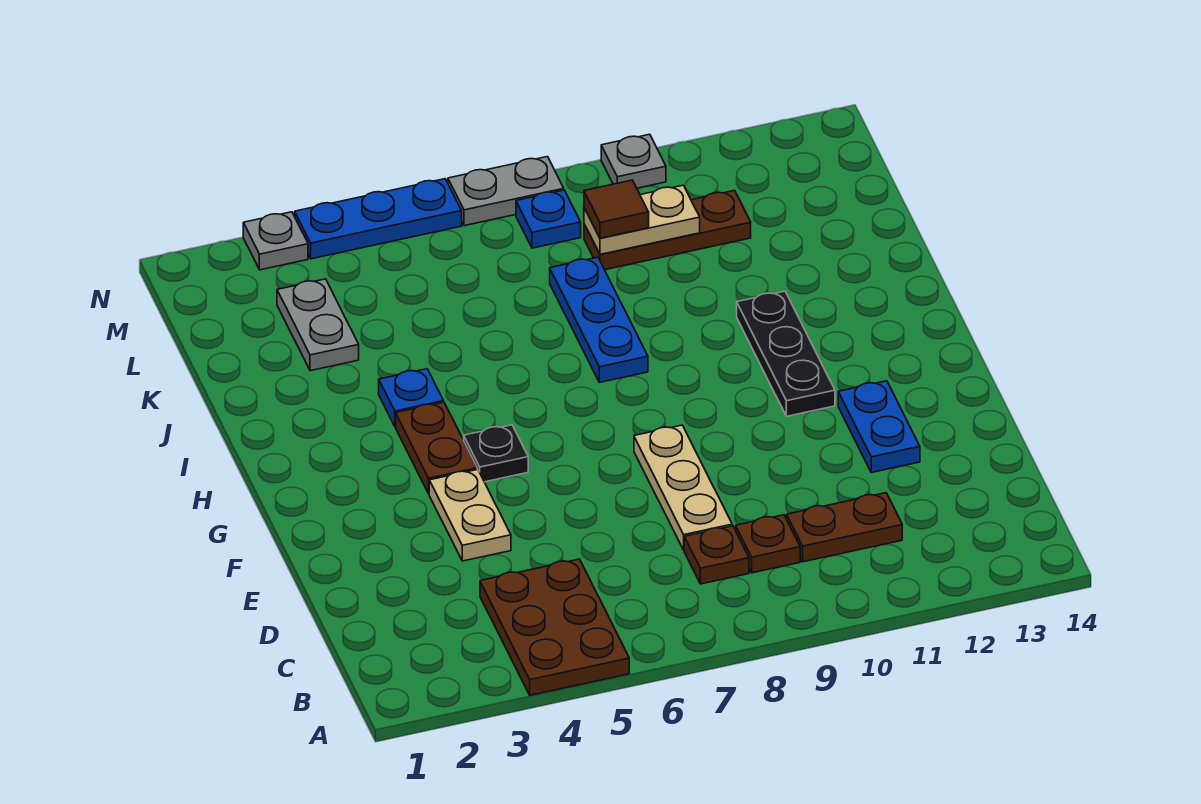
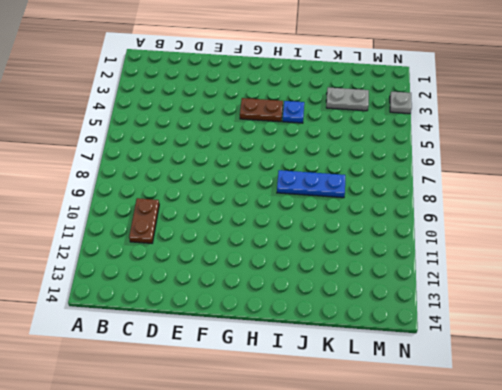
none -> brown 2x3 plate [480,559,629,695]
none -> brown 1x1 plate [684,526,749,584]
none -> brown 1x1 plate [736,515,800,573]

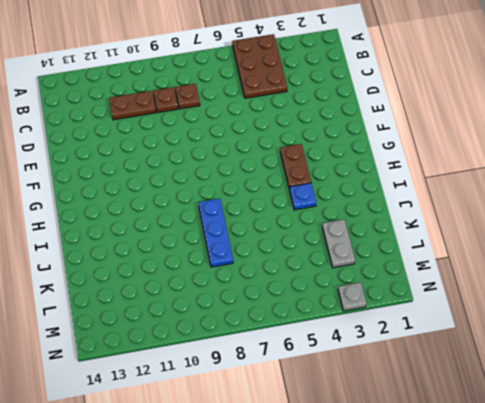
none -> tan 1x3 plate [634,425,732,550]
none -> tan 1x2 plate [429,469,511,561]
none -> blue 1x2 plate [838,381,920,473]

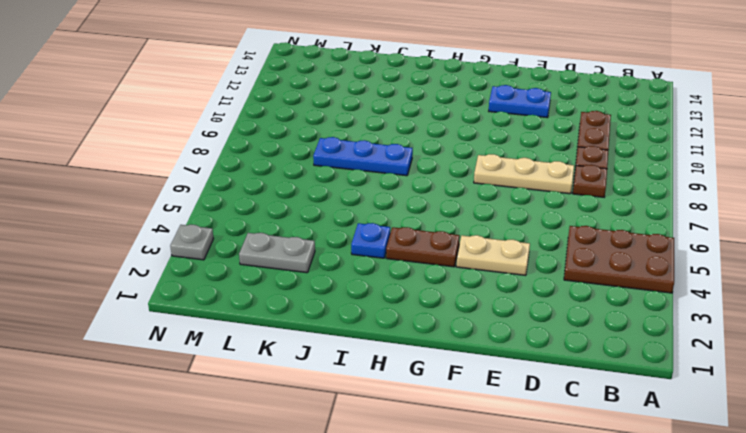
none -> black 1x1 plate [464,425,528,482]
none -> black 1x3 plate [737,291,835,416]
none -> brown 1x3 plate [584,191,751,270]

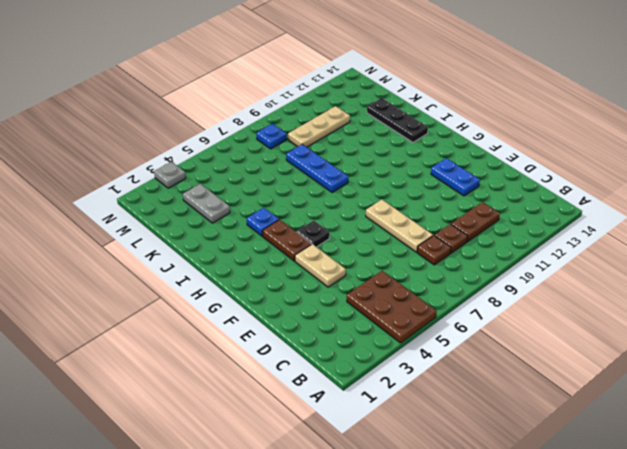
black 1x3 plate [367,98,428,142] -> black 1x3 plate moved to [737,291,835,416]
tan 1x3 plate [288,106,350,147] -> brown 1x3 plate [584,191,751,270]
none -> blue 1x3 plate [295,179,462,259]
none -> grey 1x2 plate [448,157,564,226]
none -> grey 1x1 plate [601,134,666,188]

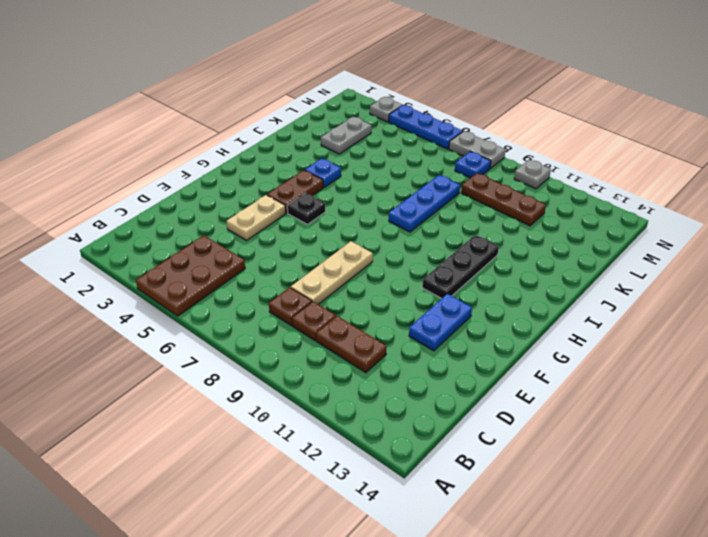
none -> tan 1x2 plate [584,185,700,254]
none -> brown 1x1 tile [584,180,649,238]

